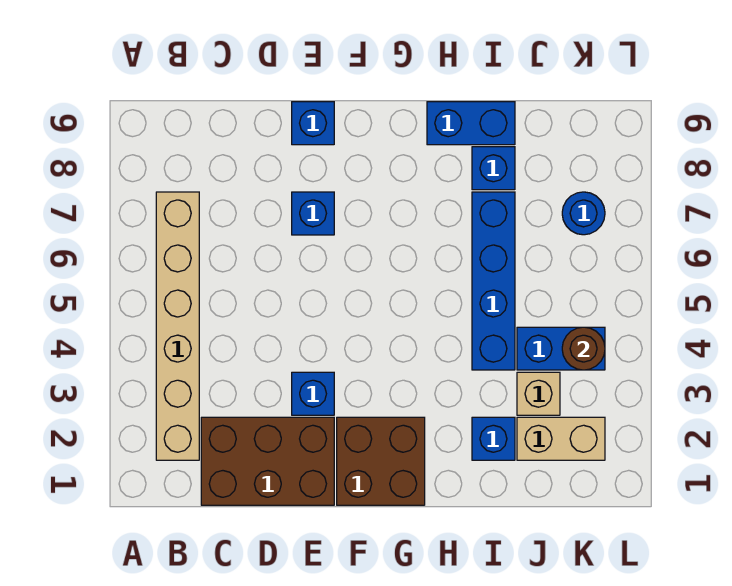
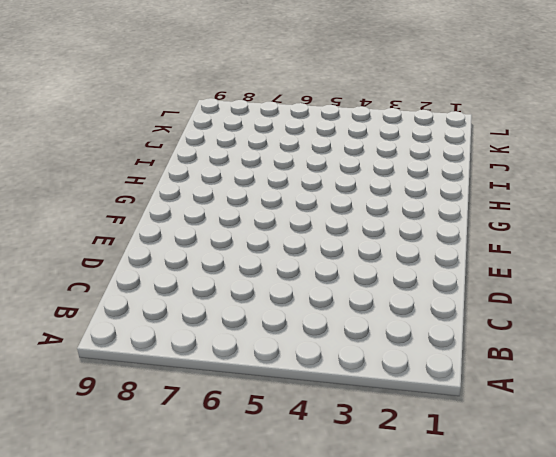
none -> tan 1x6 brick [156,192,199,460]
none -> brown 2x3 brick [201,417,334,505]
none -> blue 1x1 brick [292,372,334,415]

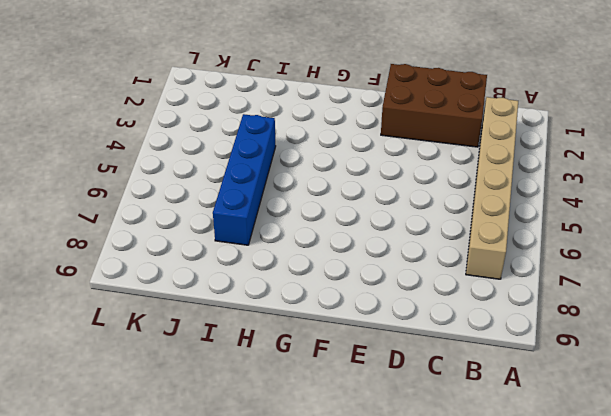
none -> blue 1x1 brick [292,372,334,415]
none -> blue 1x1 brick [292,192,334,235]
none -> blue 1x1 brick [292,102,334,145]

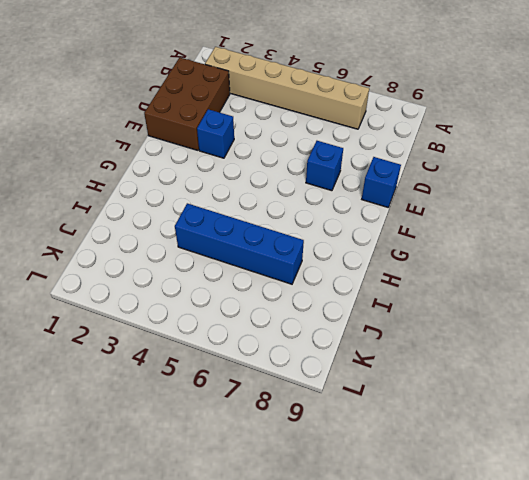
none -> brown 2x2 brick [337,417,425,505]
none -> blue 1x2 brick [427,102,515,145]
none -> blue 1x1 brick [472,417,515,460]

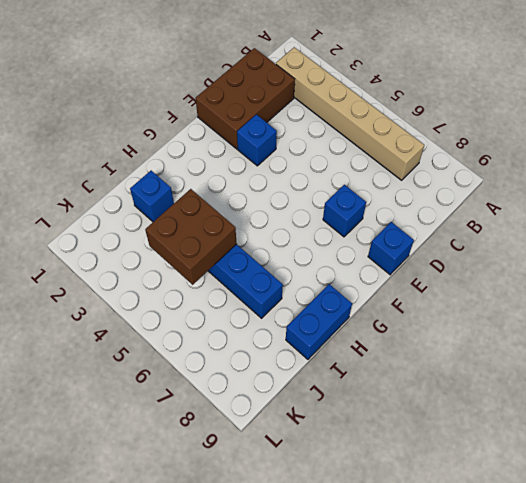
brown 2x2 brick [145,189,237,285] -> brown 2x2 brick moved to [337,417,425,505]
none -> blue 1x1 brick [472,147,515,190]
none -> tan 1x2 brick [517,417,605,460]
none -> tan 1x1 brick [517,372,560,415]

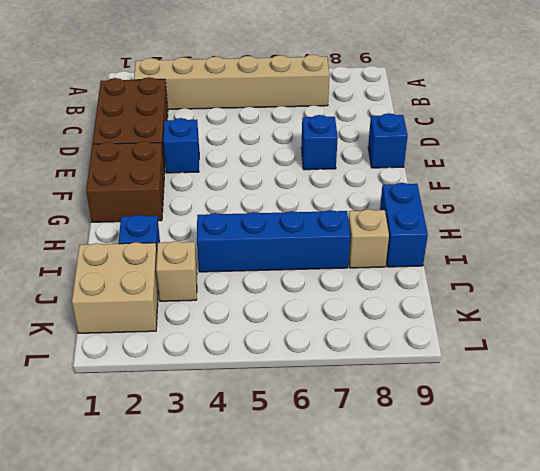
tan 1x1 brick [348,209,389,268] -> blue 1x1 brick [472,147,515,190]
tan 2x2 brick [72,242,158,333] -> tan 1x2 brick [517,417,605,460]
none -> blue 1x2 brick [517,327,605,370]
none -> blue 1x1 round brick [562,192,605,235]
none -> brown 1x1 round brick [562,327,605,370]

